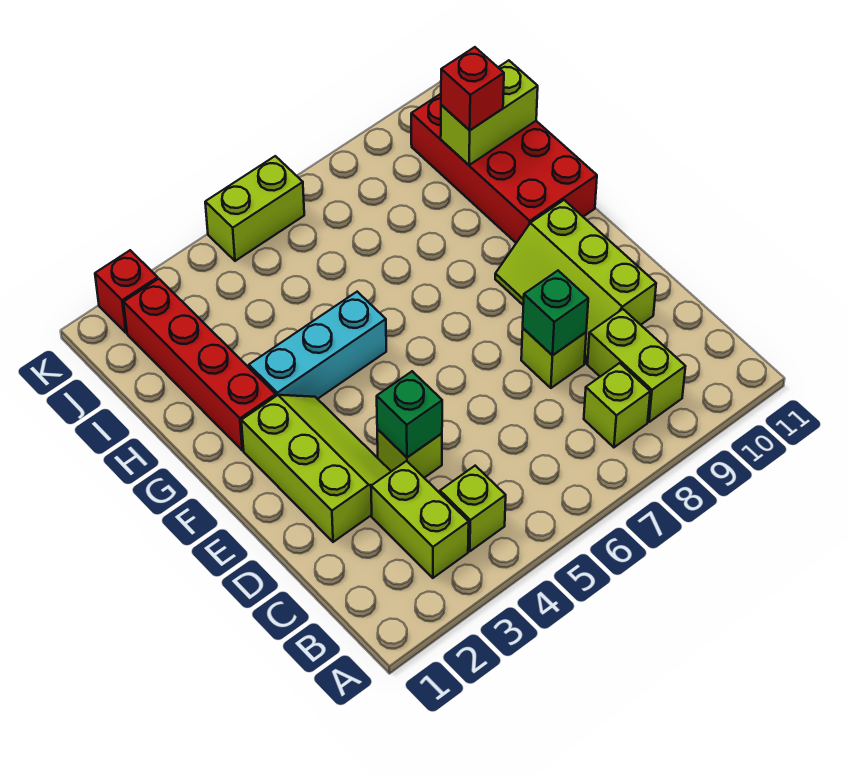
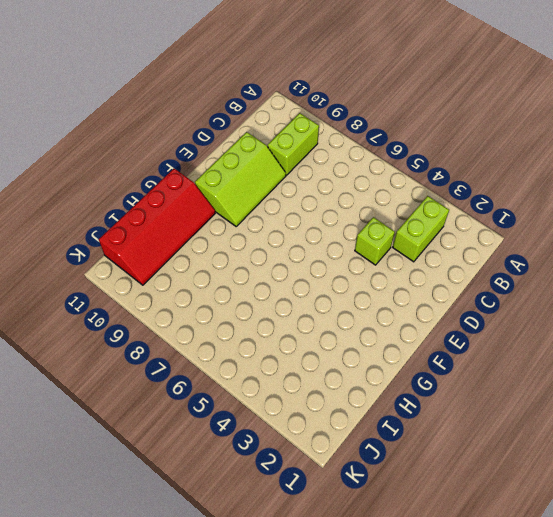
red 2x4 slope [99,169,215,285] -> red 2x4 brick [411,94,597,243]
none -> lime 1x1 brick [440,466,506,551]
none -> lime 1x1 brick [584,363,650,447]
none -> lime 2x3 slope [241,395,391,542]

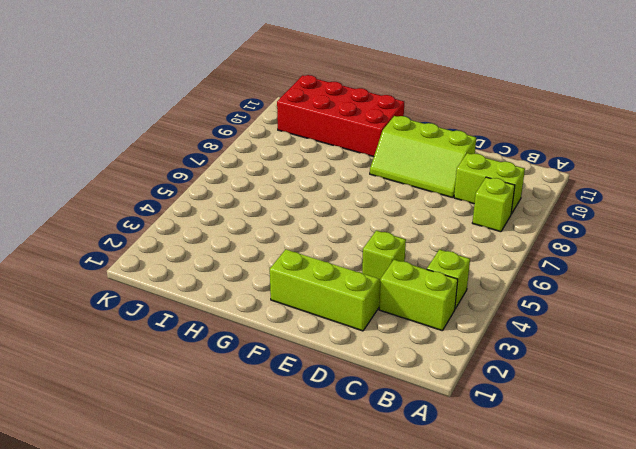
none -> lime 1x1 brick [521,328,586,388]
none -> red 1x4 brick [124,279,276,450]
none -> cyan 1x3 brick [249,292,386,399]

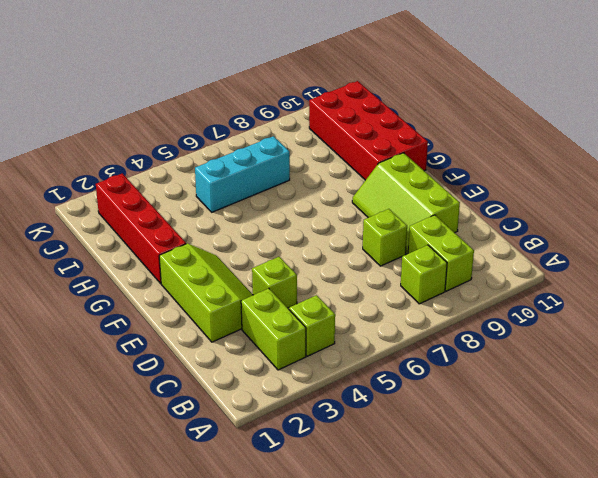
cyan 1x3 brick [195,136,290,212] -> cyan 1x3 brick moved to [249,292,386,399]
none -> red 1x1 brick [95,250,158,333]
none -> lime 1x2 brick [205,156,304,261]
none -> green 1x1 brick [377,371,442,457]

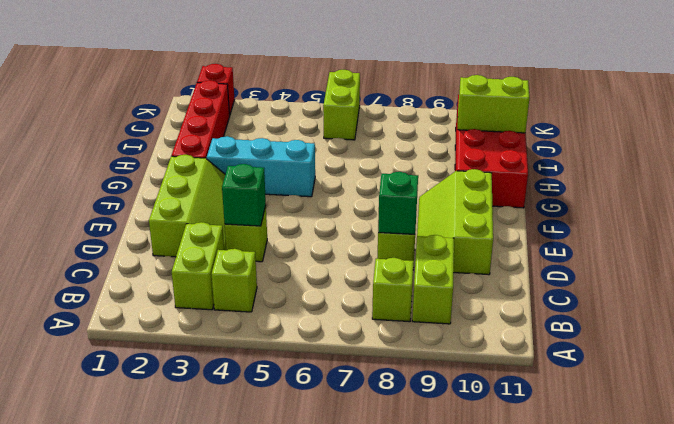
lime 1x2 brick [323,70,360,140] -> lime 1x2 brick turned to [205,156,304,261]
none -> red 1x1 brick [441,47,504,130]

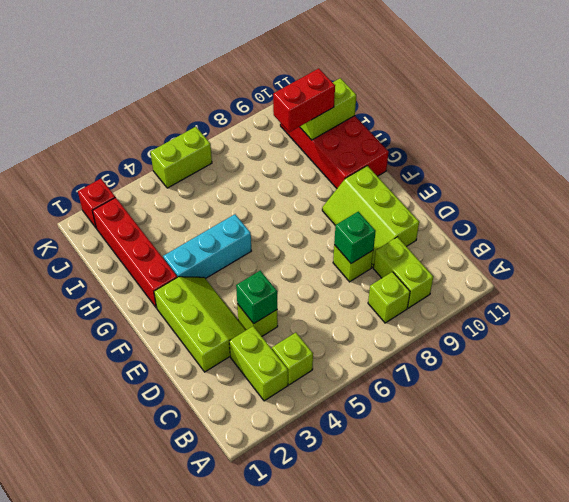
red 1x2 brick [273,68,335,132] -> red 1x1 brick [441,47,504,130]

